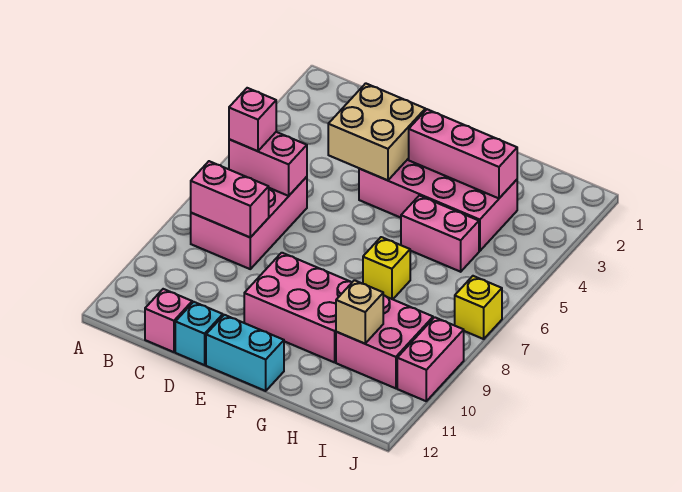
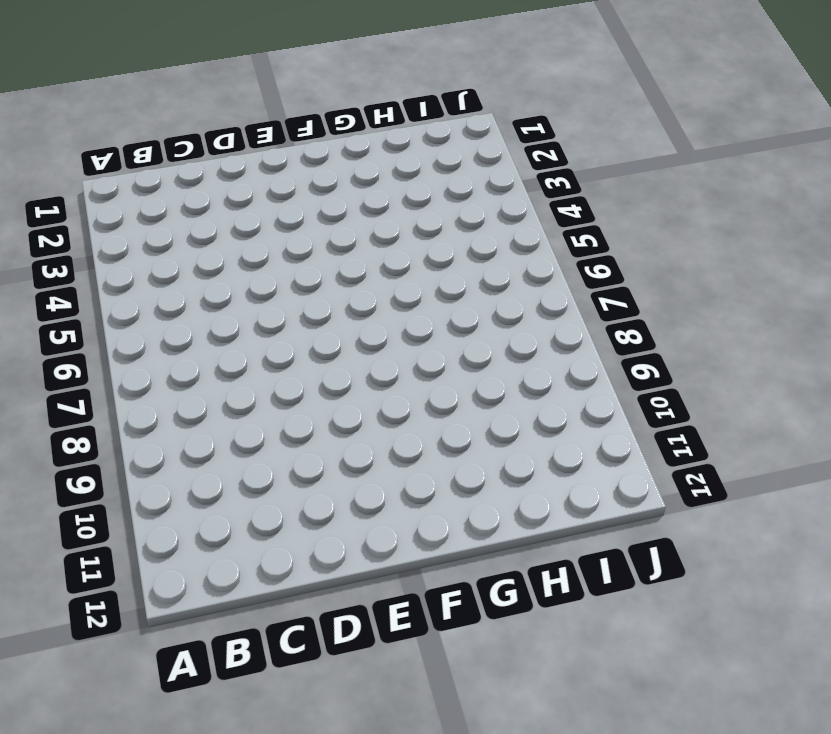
none -> pink 2x3 brick [191,177,307,269]
none -> pink 1x1 brick [145,289,192,352]
none -> cyan 1x1 brick [175,302,223,365]

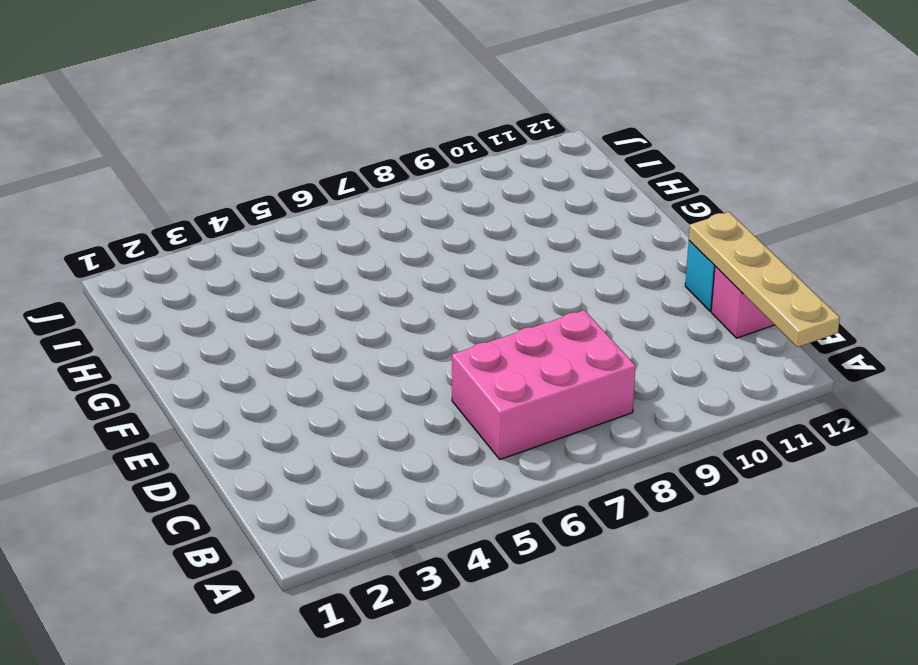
tan 1x4 plate [689,212,840,347] -> none
none -> pink 2x4 brick [359,158,517,251]
none -> pink 2x3 brick [244,253,352,362]
none -> cyan 1x2 brick [206,315,284,391]

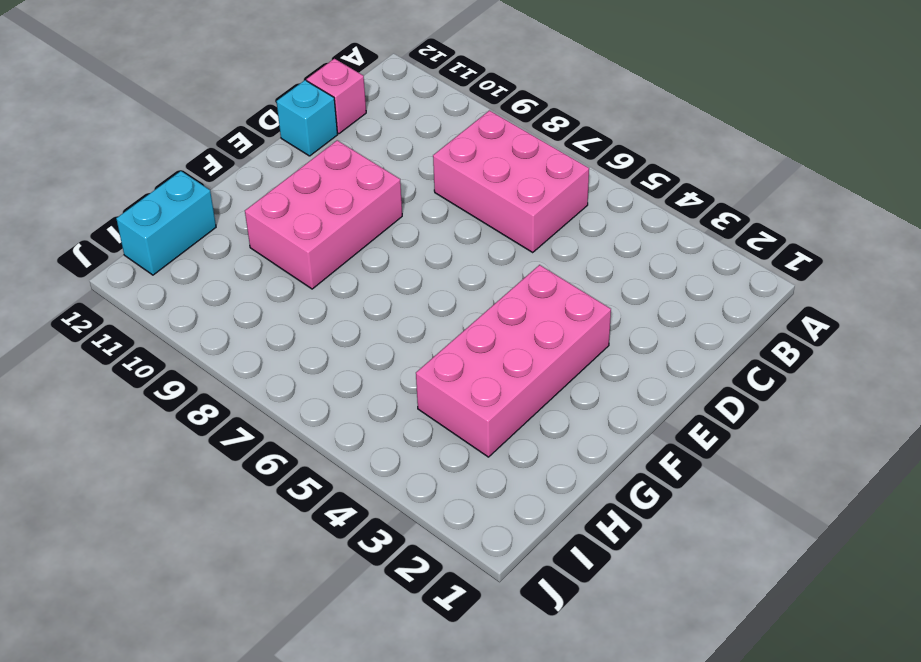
cyan 1x2 brick [116,171,216,275] -> cyan 1x2 brick moved to [206,315,284,391]
none -> pink 1x2 brick [401,195,479,272]
none -> yellow 1x1 brick [363,237,410,299]
none -> pink 2x2 brick [336,295,433,388]

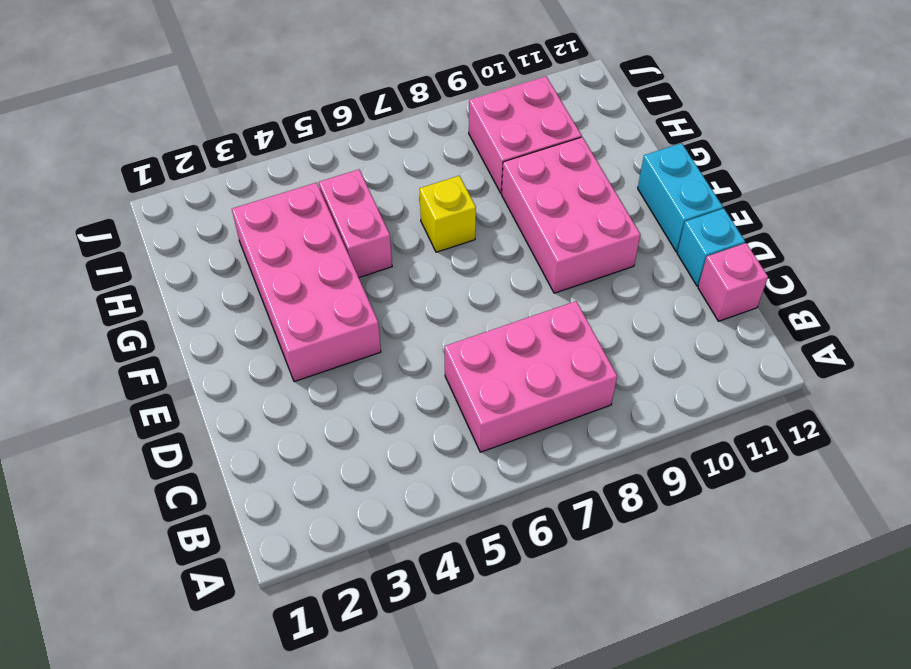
none -> yellow 1x1 brick [455,276,502,339]
none -> pink 1x2 brick [397,317,464,401]
none -> pink 1x2 brick [229,132,307,196]

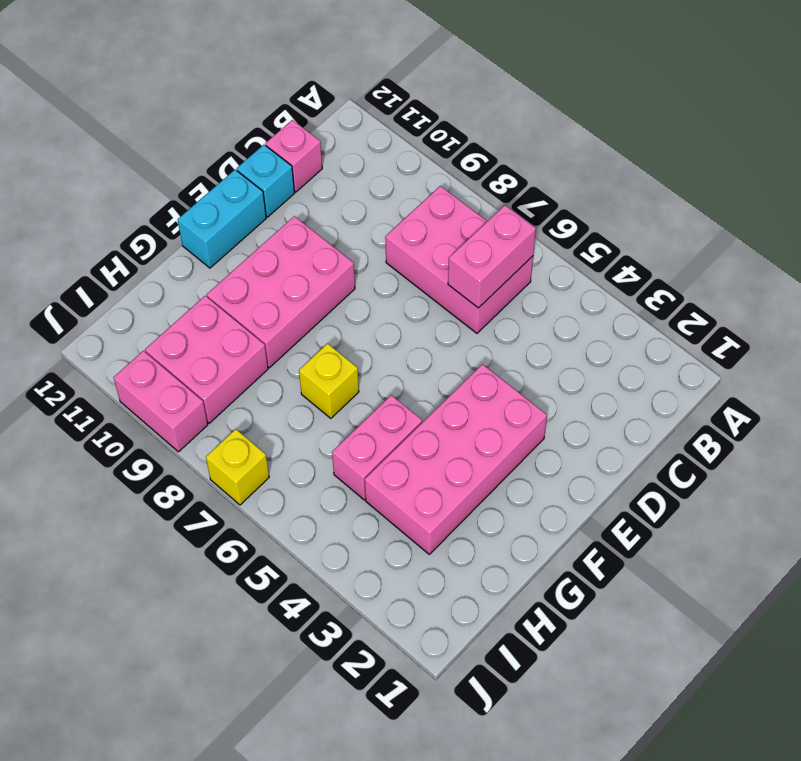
none -> pink 1x2 brick [191,161,269,237]
none -> tan 2x2 brick [328,83,425,180]
none -> pink 1x3 brick [409,109,517,198]

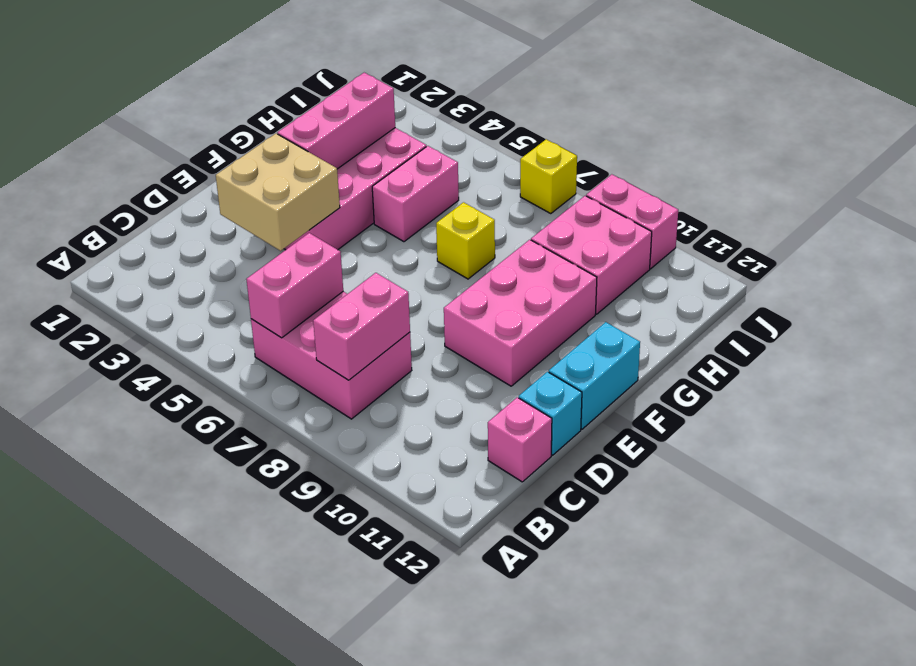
none -> tan 1x1 brick [336,280,383,344]
none -> pink 1x1 brick [229,88,276,151]

